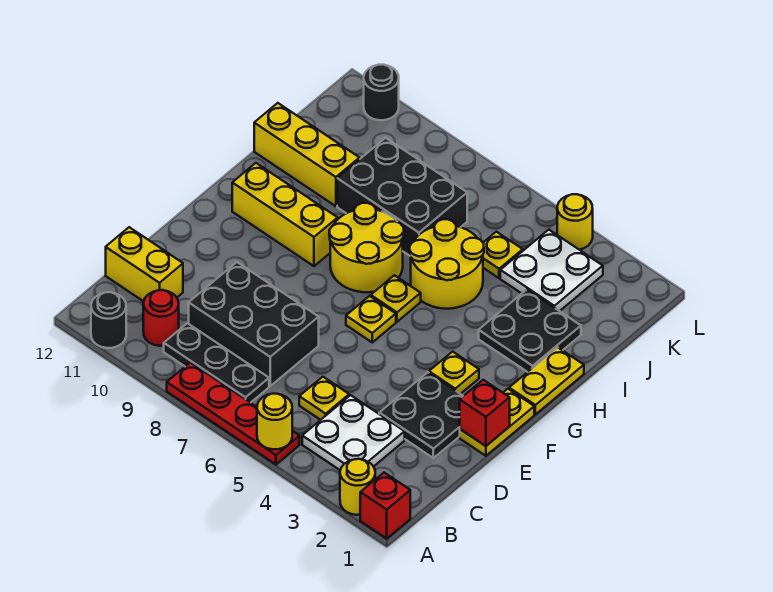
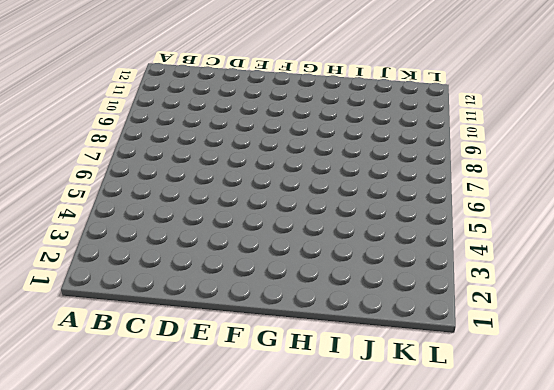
none -> red 1x1 brick [360,473,410,539]
none -> yellow 1x1 round brick [340,459,375,515]
none -> red 1x4 plate [167,362,300,464]

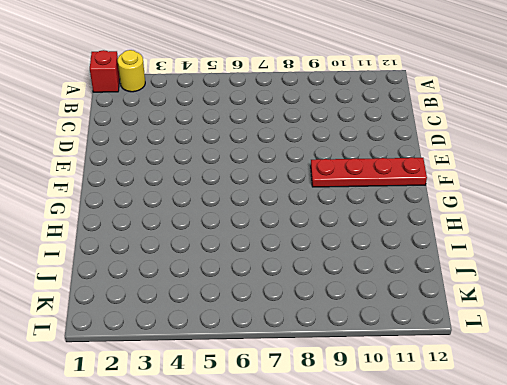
red 1x4 plate [311,157,427,187] -> red 1x4 plate moved to [167,362,300,464]
none -> black 1x1 round brick [91,292,126,348]
none -> white 2x2 plate [302,395,405,470]
none -> black 1x3 plate [164,323,269,403]

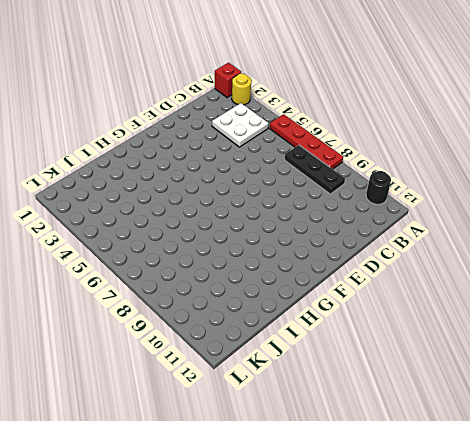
none -> red 1x1 round brick [143,290,179,346]
none -> yellow 1x1 plate [299,377,349,420]
none -> black 2x3 brick [189,262,319,386]

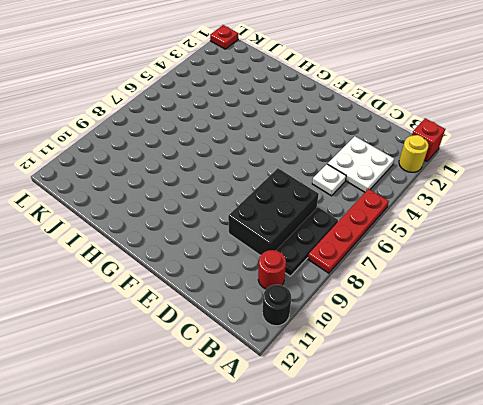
white 1x1 plate [312,164,346,196] -> yellow 1x1 plate [299,377,349,420]
red 1x1 plate [210,25,238,49] -> none
none -> yellow 1x2 brick [106,227,183,301]
none -> black 2x2 plate [379,372,463,458]
none -> yellow 1x2 plate [460,389,534,456]

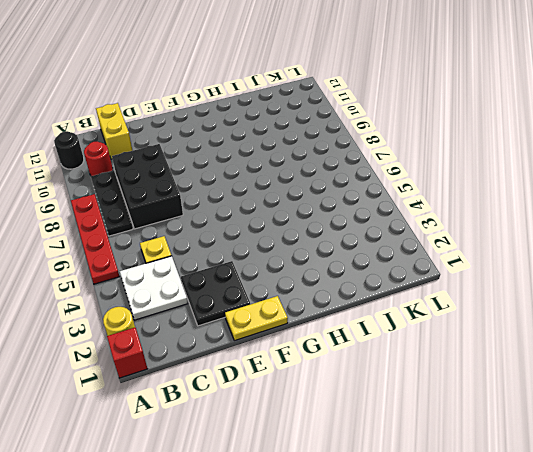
none -> yellow 1x1 plate [429,352,479,394]
none -> yellow 1x1 plate [346,296,396,342]
none -> yellow 1x2 plate [509,347,584,414]

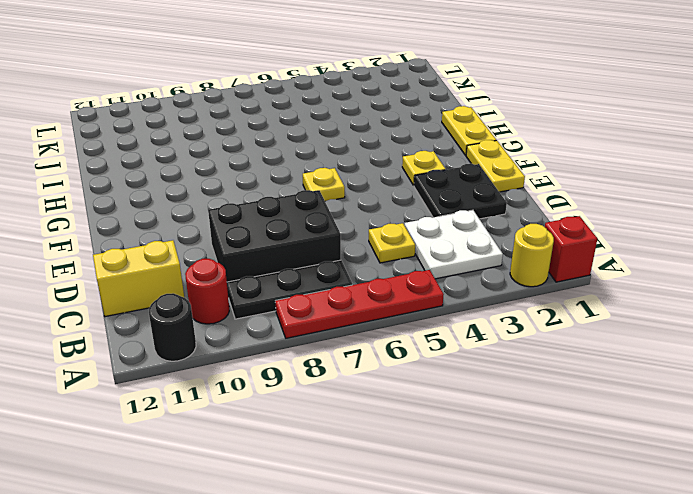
none -> yellow 1x1 plate [371,275,421,322]
none -> yellow 2x2 round brick [329,203,404,292]
none -> yellow 1x3 brick [232,163,338,266]

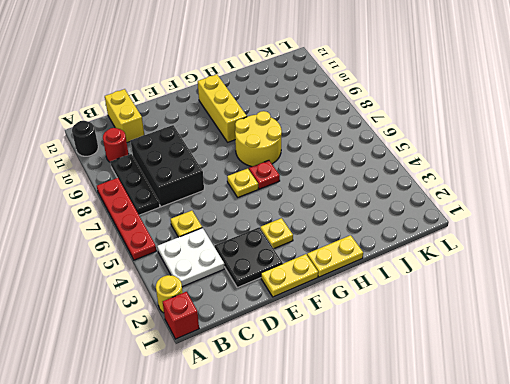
red 1x1 plate [249,160,280,189] -> yellow 1x1 plate [371,275,421,322]
none -> black 2x2 plate [479,290,581,372]
none -> yellow 2x2 round brick [410,219,484,309]
none -> black 2x3 brick [337,138,467,256]

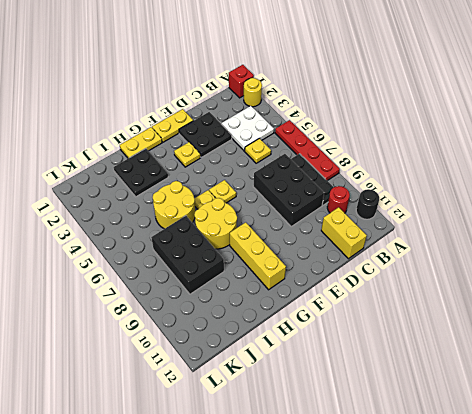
none -> yellow 1x3 brick [254,103,360,206]
none -> white 2x2 plate [500,230,603,311]
none -> yellow 1x1 plate [483,232,523,278]

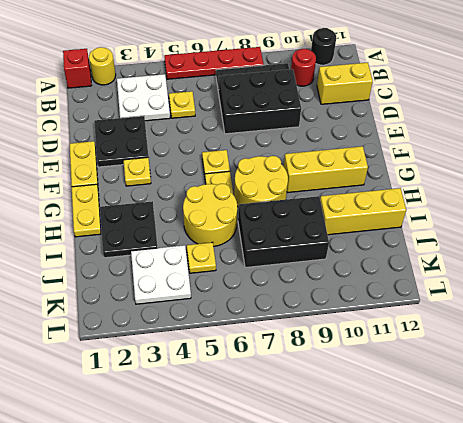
none -> yellow 1x1 round brick [557,194,593,250]
none -> black 1x1 round brick [364,65,399,120]
none -> yellow 1x1 round brick [257,394,292,449]

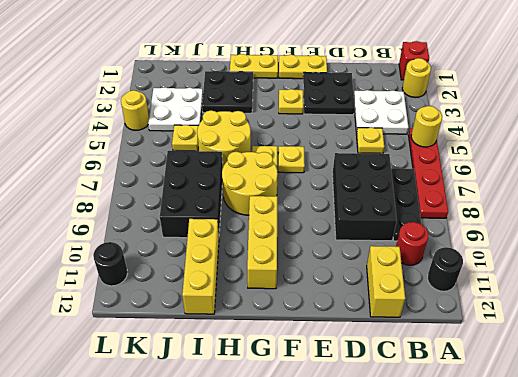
none -> red 1x1 brick [460,380,510,446]

